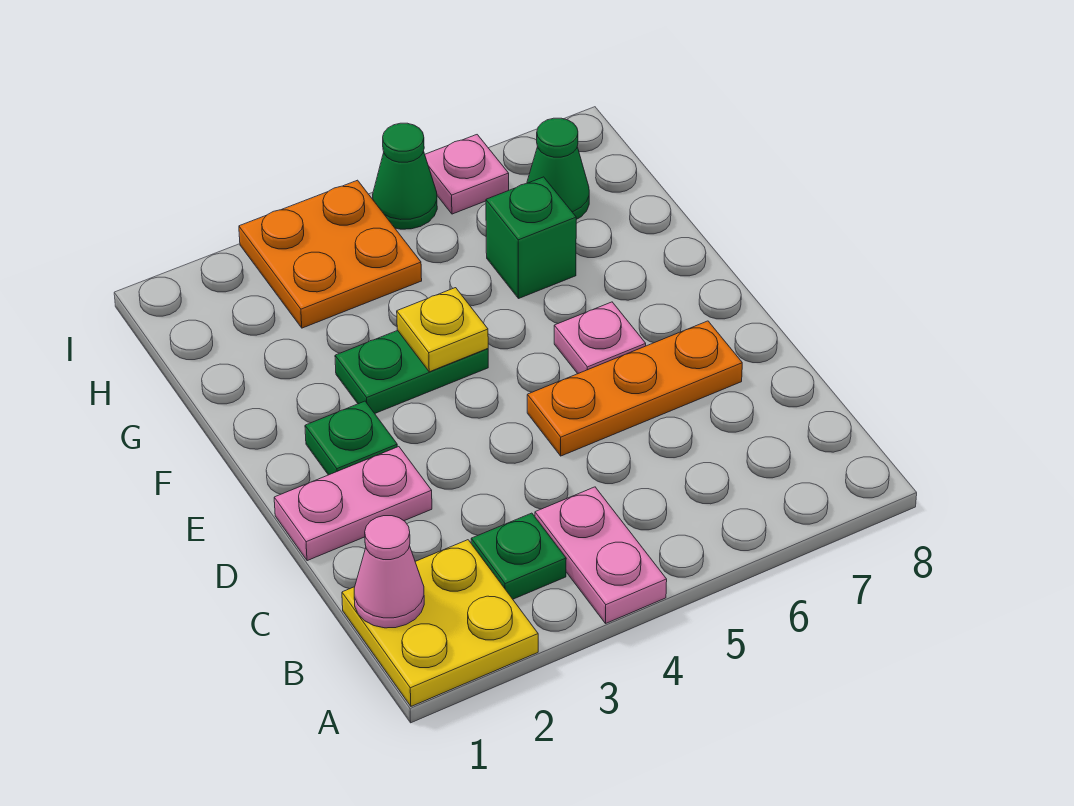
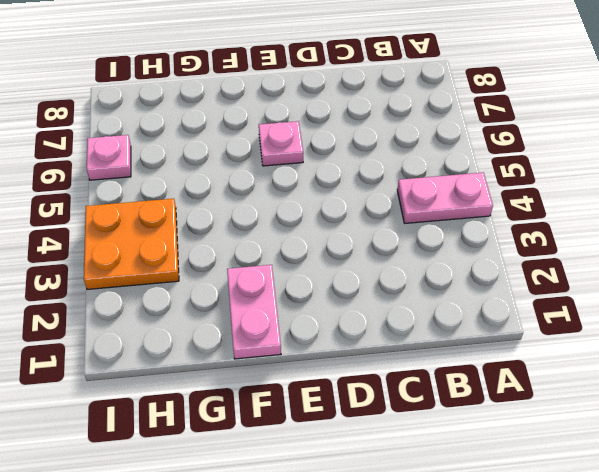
pink 1x2 plate [227,265,281,359] -> pink 1x2 plate moved to [274,447,432,561]
none -> yellow 2x2 plate [342,540,538,706]
none -> green 1x1 plate [471,513,566,599]
none -> orange 1x3 plate [527,321,742,456]

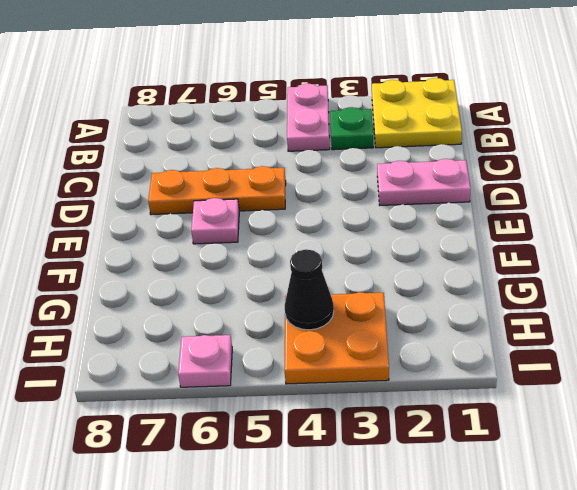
black 1x1 cone [285,249,334,330] -> none
none -> green 1x1 plate [305,401,397,475]
none -> green 1x2 plate [335,330,488,413]
none -> green 1x1 brick [486,177,576,299]

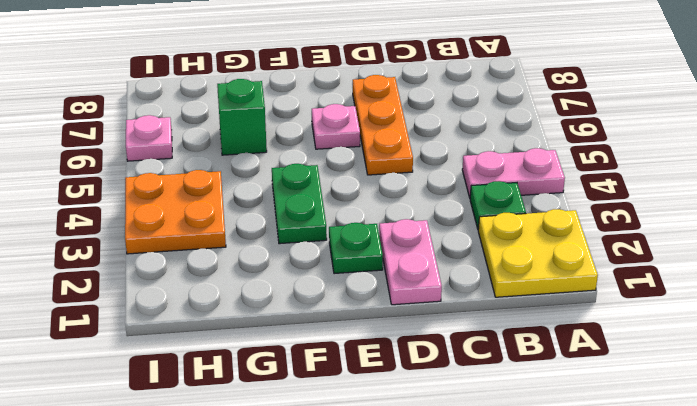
none -> green 1x1 cone [527,118,589,220]
none -> green 1x1 cone [373,123,437,229]
none -> pink 1x1 cone [354,516,424,628]

